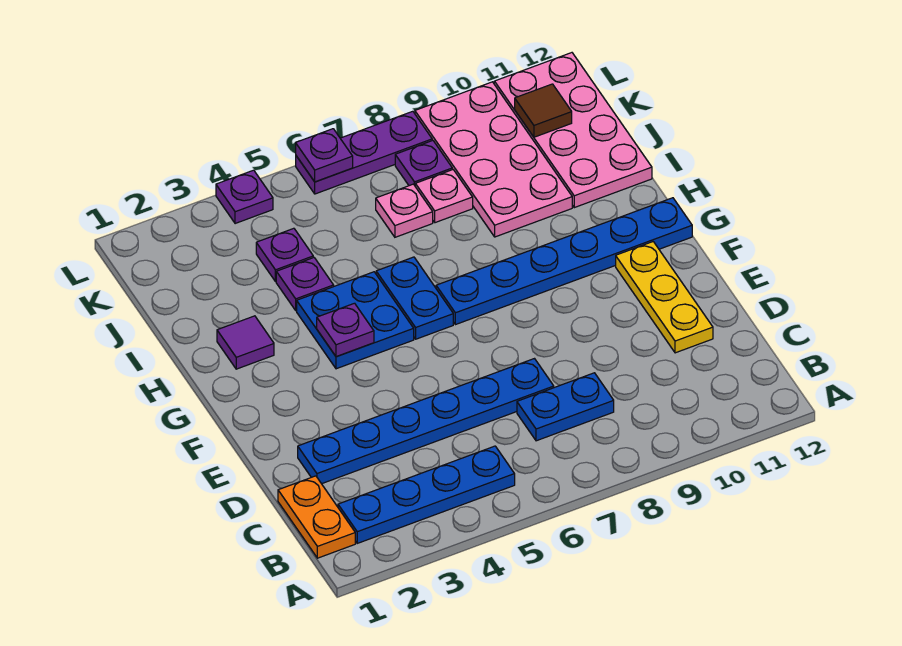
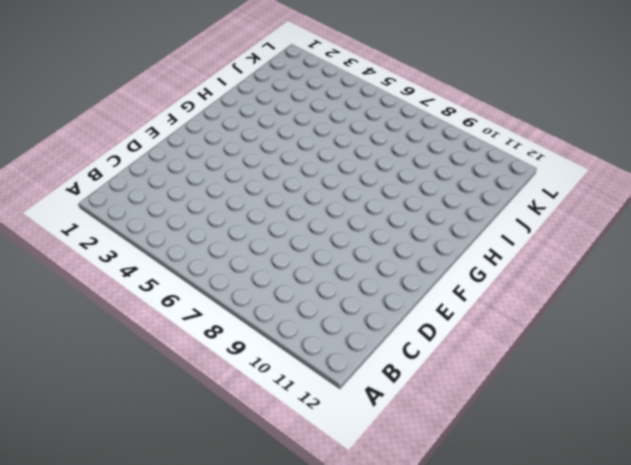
none -> orange 1x2 plate [278,476,355,558]
none -> blue 1x4 plate [338,446,515,543]
none -> blue 1x2 plate [517,373,614,441]

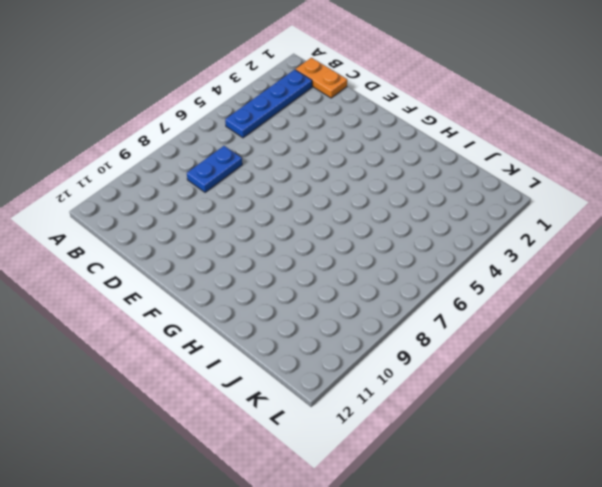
none -> blue 1x6 plate [298,359,554,484]
none -> yellow 1x3 plate [616,242,713,353]
none -> blue 2x2 plate [297,272,414,369]

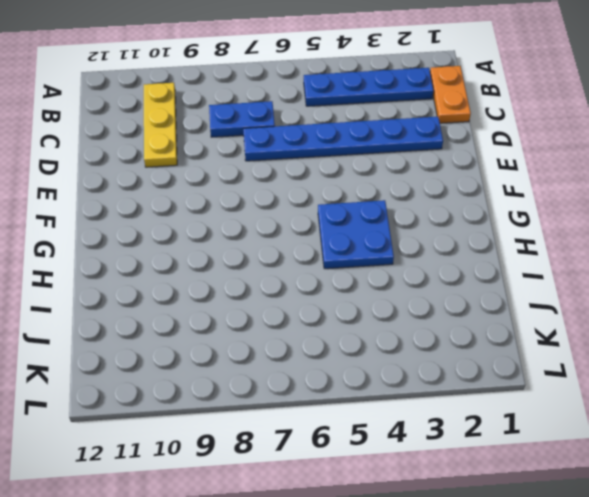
yellow 1x3 plate [144,83,177,167] -> yellow 1x3 plate moved to [616,242,713,353]
none -> blue 1x2 plate [376,257,453,339]
none -> blue 1x6 plate [436,198,692,325]
none -> purple 1x1 tile [217,316,274,369]

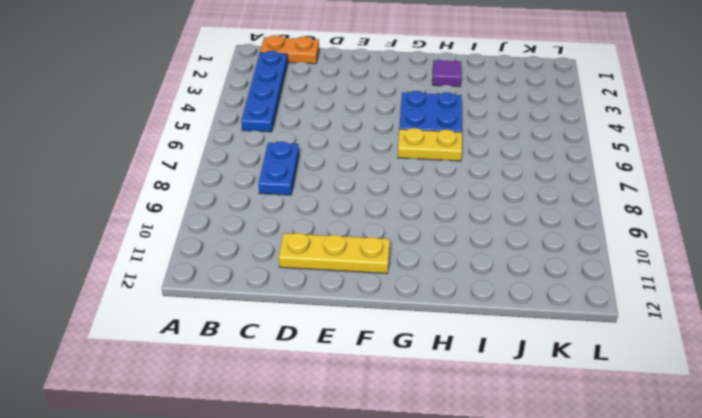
yellow 1x2 plate [398,128,462,161] -> blue 1x2 plate [376,257,453,339]
none -> blue 1x6 plate [298,359,554,484]
none -> blue 1x6 plate [436,198,692,325]
none -> purple 1x1 plate [276,257,334,310]

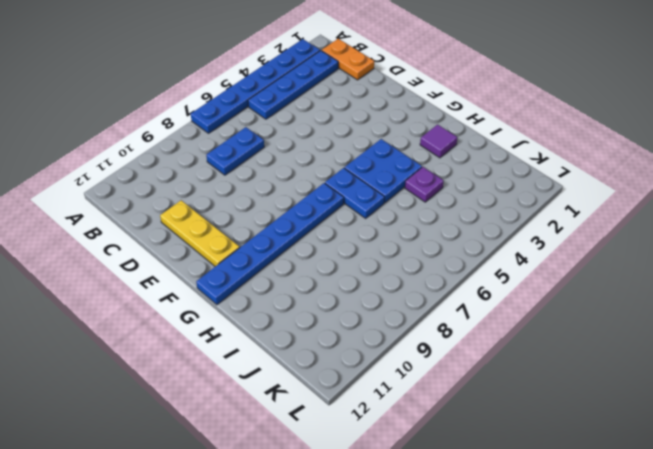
blue 1x6 plate [191,39,320,133] -> blue 1x6 plate moved to [298,359,554,484]
none -> pink 2x4 plate [415,82,572,237]
none -> pink 2x4 plate [494,53,652,208]
none -> purple 1x1 plate [256,228,313,282]

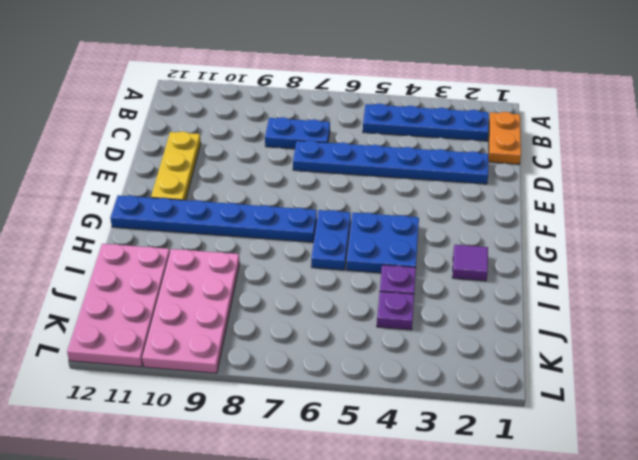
none -> pink 1x1 plate [376,184,433,237]
none -> pink 1x1 plate [415,170,473,223]
none -> purple 1x1 plate [395,140,452,186]

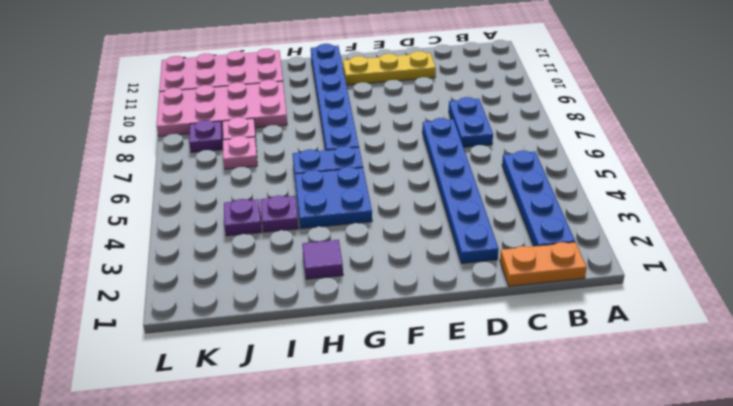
none -> purple 1x1 plate [216,170,273,224]
none -> purple 1x3 plate [296,111,432,194]
none -> purple 1x1 plate [317,303,374,357]

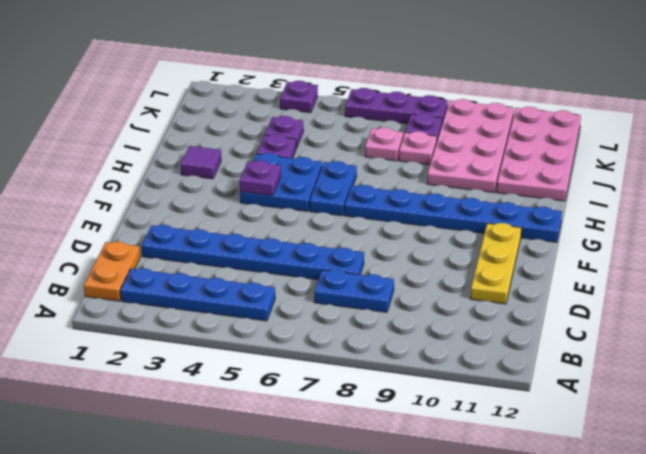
none -> brown 1x1 tile [515,84,572,137]
none -> purple 1x1 plate [296,129,353,182]

